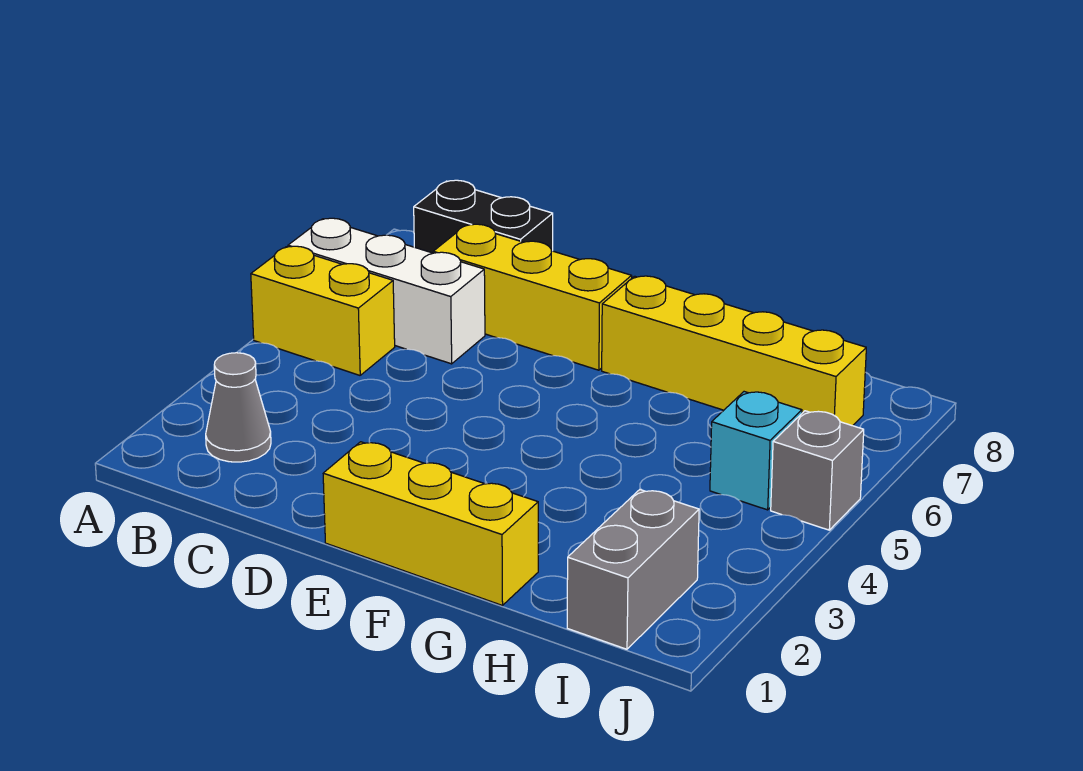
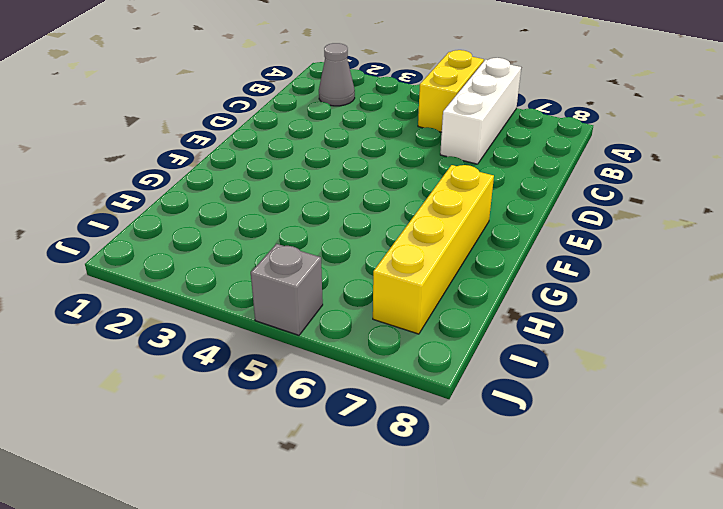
none -> black 1x2 brick [414,180,553,253]
none -> yellow 1x3 brick [433,224,632,370]

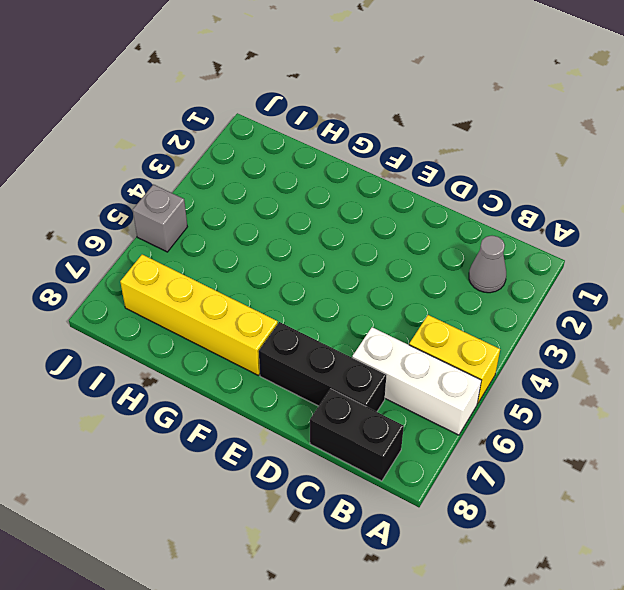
black 1x3 brick [259,322,386,412] -> yellow 1x3 brick [433,224,632,370]
none -> yellow 1x3 brick [323,442,538,605]
none -> grey 1x2 brick [567,490,699,649]

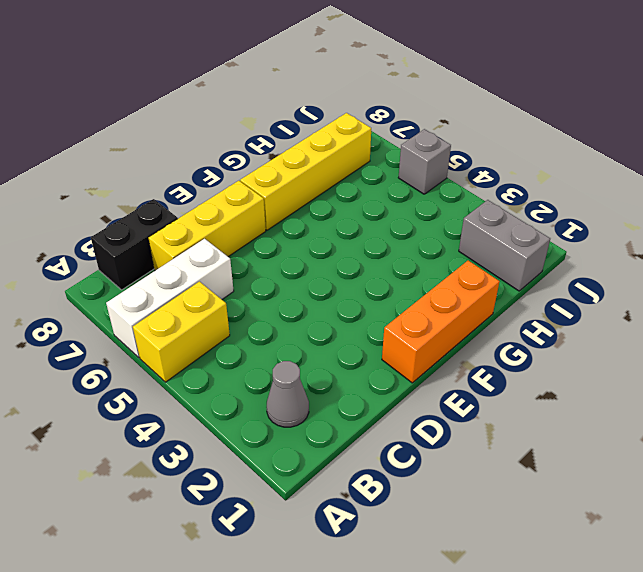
orange 1x3 brick [382,261,499,383] -> yellow 1x3 brick [323,442,538,605]
none -> cyan 1x1 brick [710,392,802,510]

